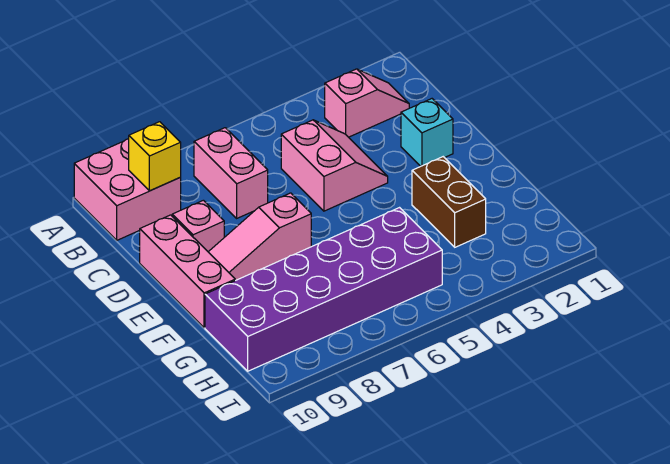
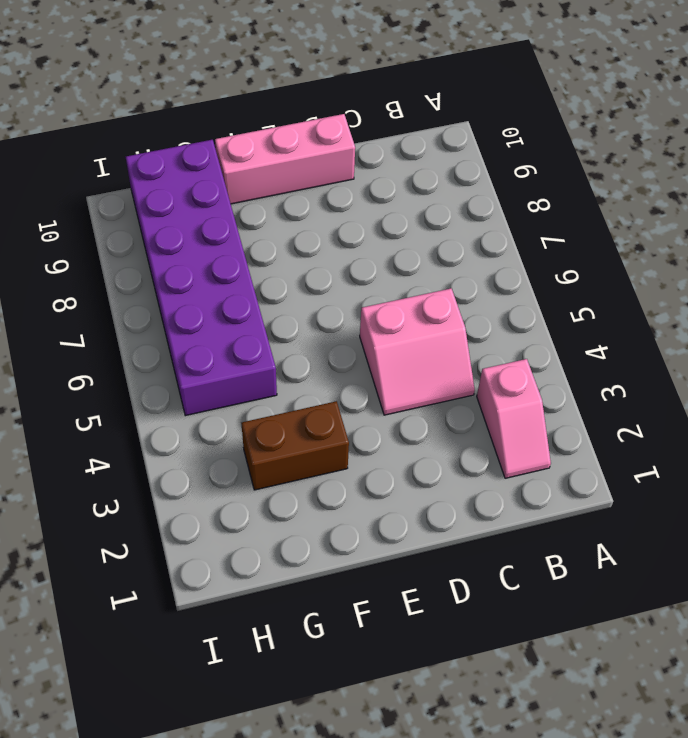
none -> pink 2x2 brick [74,139,181,240]
none -> pink 1x2 brick [194,128,268,218]

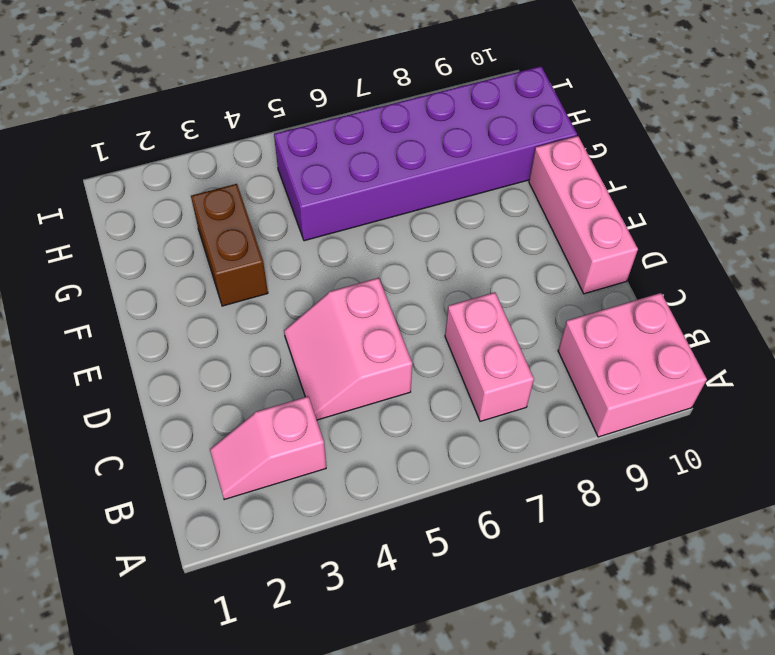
none -> cyan 1x1 brick [401,99,453,166]
none -> pink 1x1 brick [172,200,224,252]

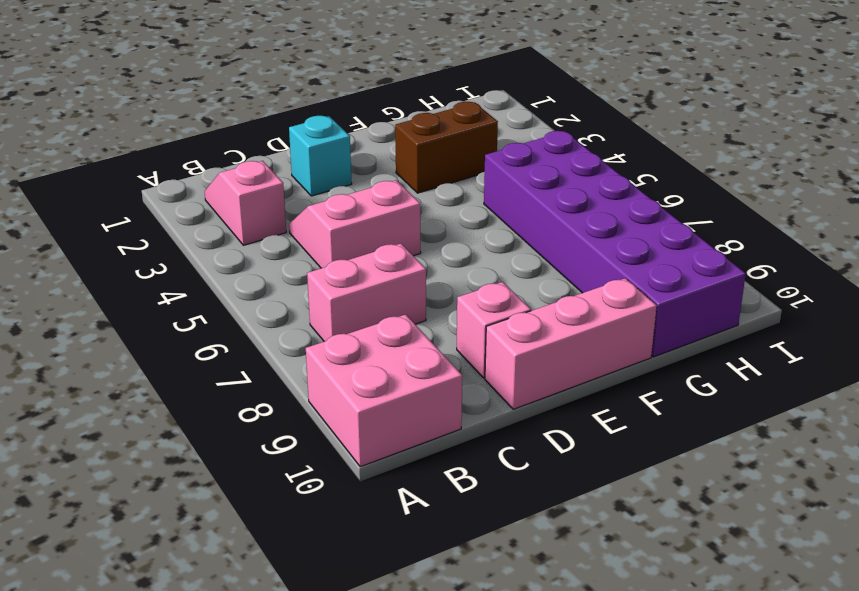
none -> pink 1x3 slope [209,193,311,280]
none -> yellow 1x1 brick [129,122,181,191]

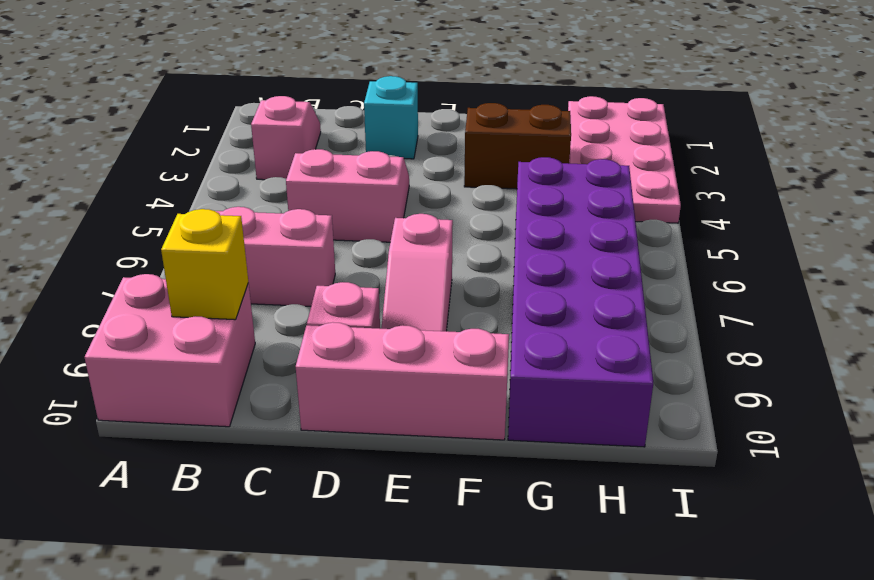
pink 2x4 plate [568,96,681,223] -> none

